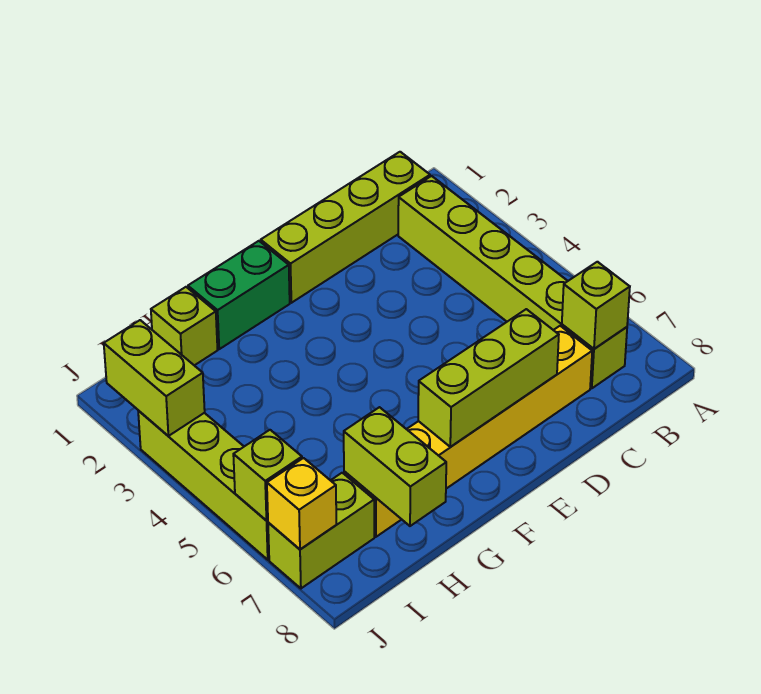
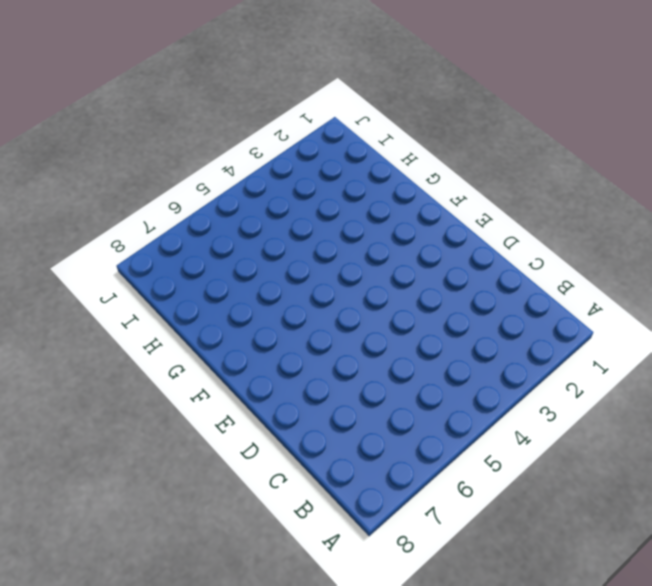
none -> lime 1x4 brick [261,152,430,303]
none -> lime 1x6 brick [398,176,627,388]
none -> yellow 1x6 brick [344,326,592,537]

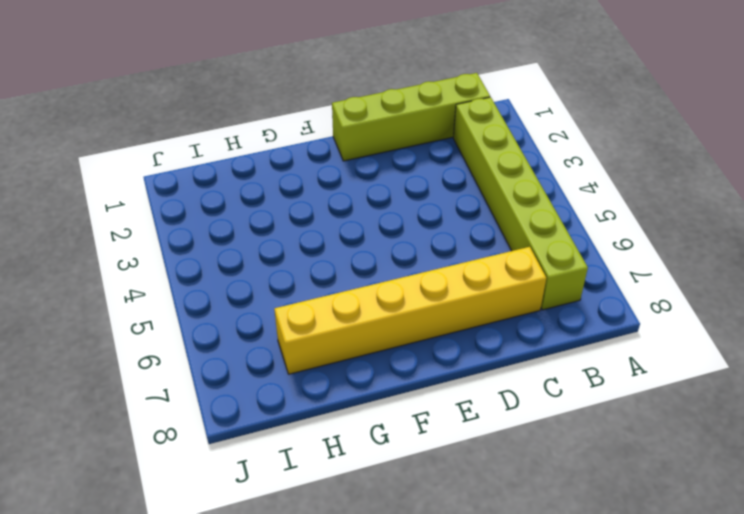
none -> green 1x2 brick [188,241,290,349]
none -> lime 1x1 brick [151,287,217,365]
none -> lime 1x2 brick [268,473,374,588]

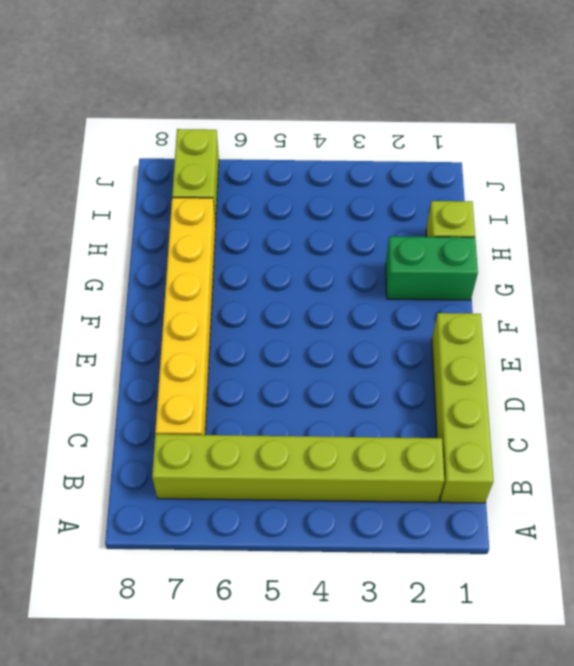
green 1x2 brick [386,236,478,300] -> green 1x2 brick turned to [188,241,290,349]
none -> lime 1x4 brick [138,411,269,560]
none -> lime 1x1 brick [562,262,630,349]
none -> lime 1x3 brick [418,309,559,447]

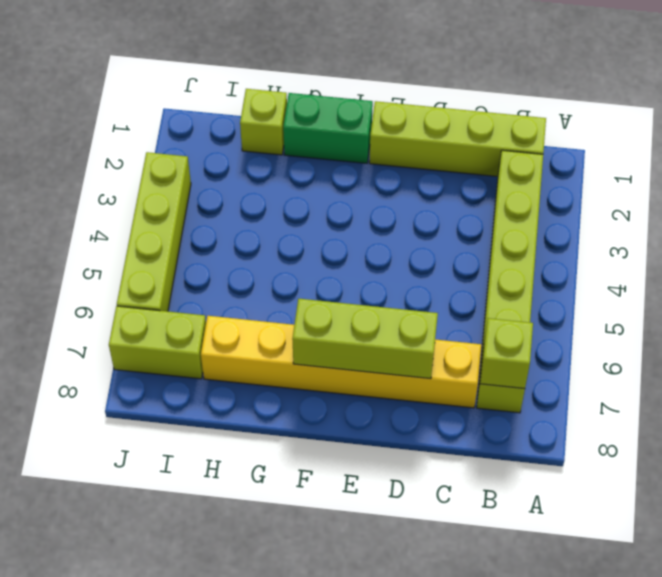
none -> lime 1x2 brick [344,407,446,526]
none -> lime 1x2 brick [104,320,205,436]
none -> lime 1x1 brick [233,430,302,521]

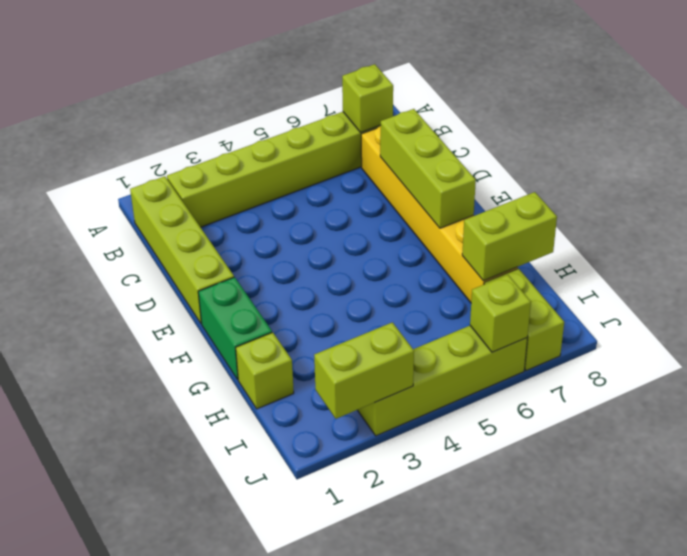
none -> yellow 1x1 brick [267,458,336,549]

